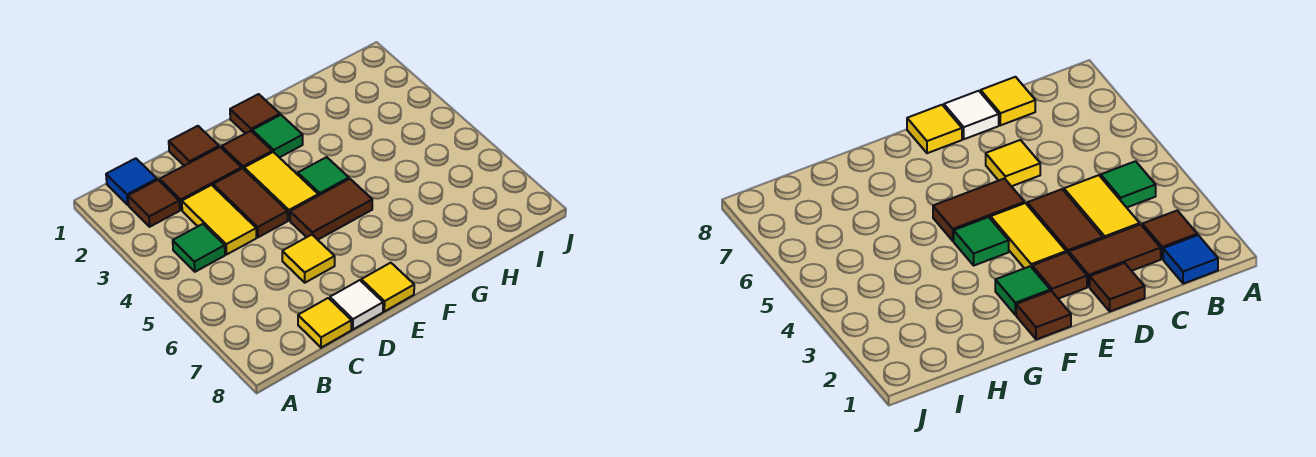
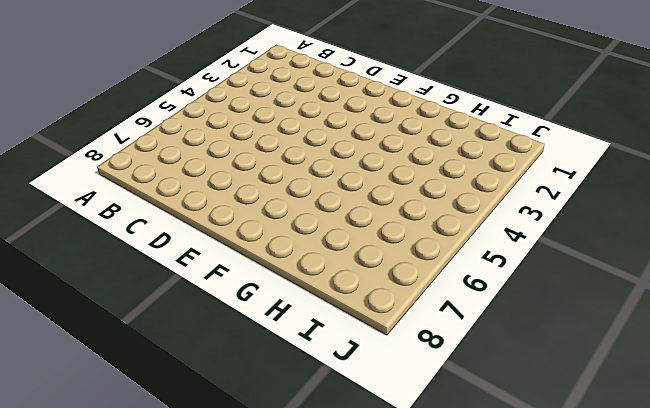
none -> blue 1x1 tile [106,158,157,205]
none -> brown 1x1 tile [128,180,180,227]
none -> green 1x1 tile [173,224,225,272]

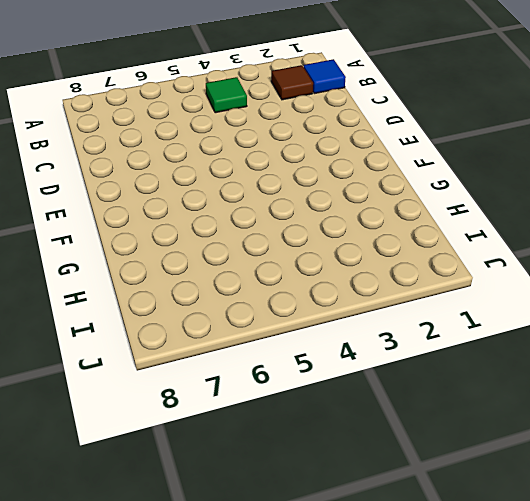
none -> brown 1x2 tile [160,147,242,210]
none -> yellow 1x2 tile [182,185,256,254]
none -> yellow 1x1 tile [298,298,351,348]

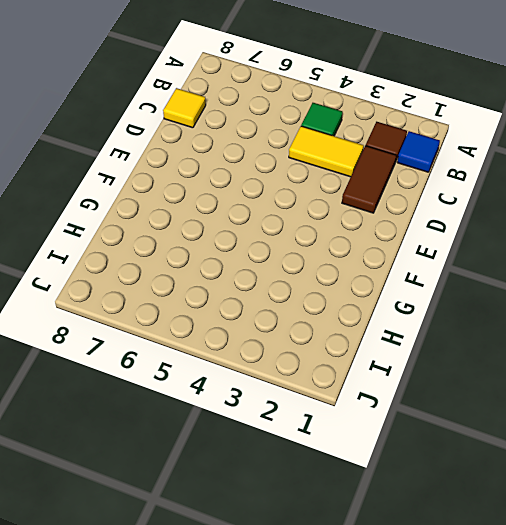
none -> brown 1x1 tile [169,126,219,166]
none -> brown 1x2 tile [213,168,288,237]
none -> yellow 1x1 tile [282,235,335,283]

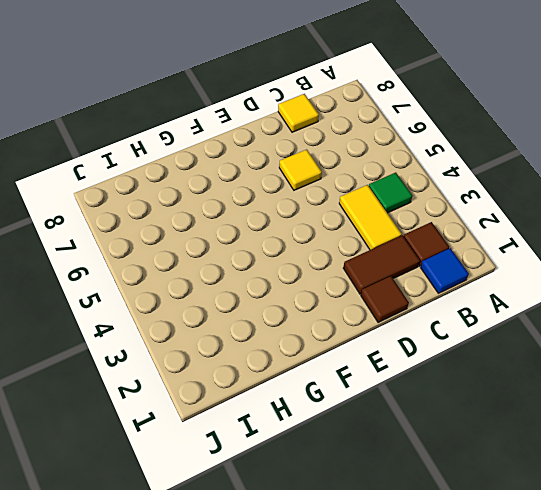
none -> brown 1x2 tile [213,168,288,237]
none -> white 1x1 tile [330,280,383,329]
none -> brown 1x1 tile [222,131,272,169]

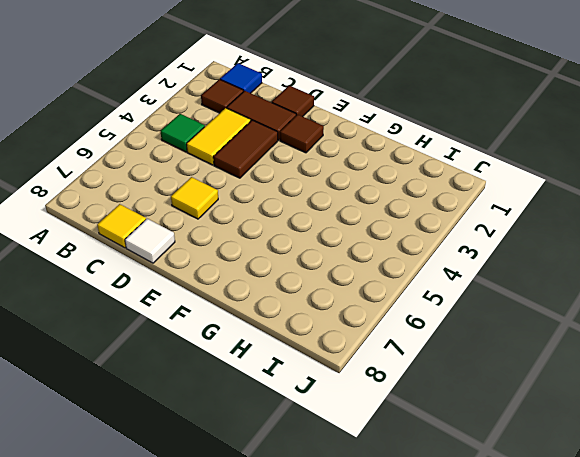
none -> yellow 1x2 tile [244,152,318,220]
none -> brown 1x2 tile [290,179,372,240]
none -> yellow 1x1 tile [361,263,414,311]

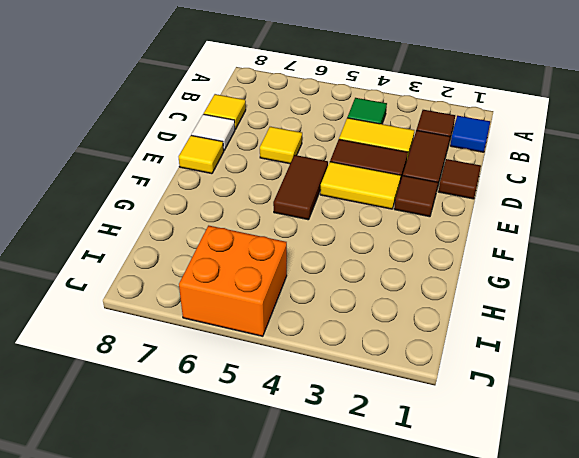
orange 2x2 brick [179,226,287,336] -> none
none -> brown 1x1 tile [230,94,280,133]
none -> green 1x1 tile [252,115,303,158]
none -> green 1x1 tile [298,157,349,196]

